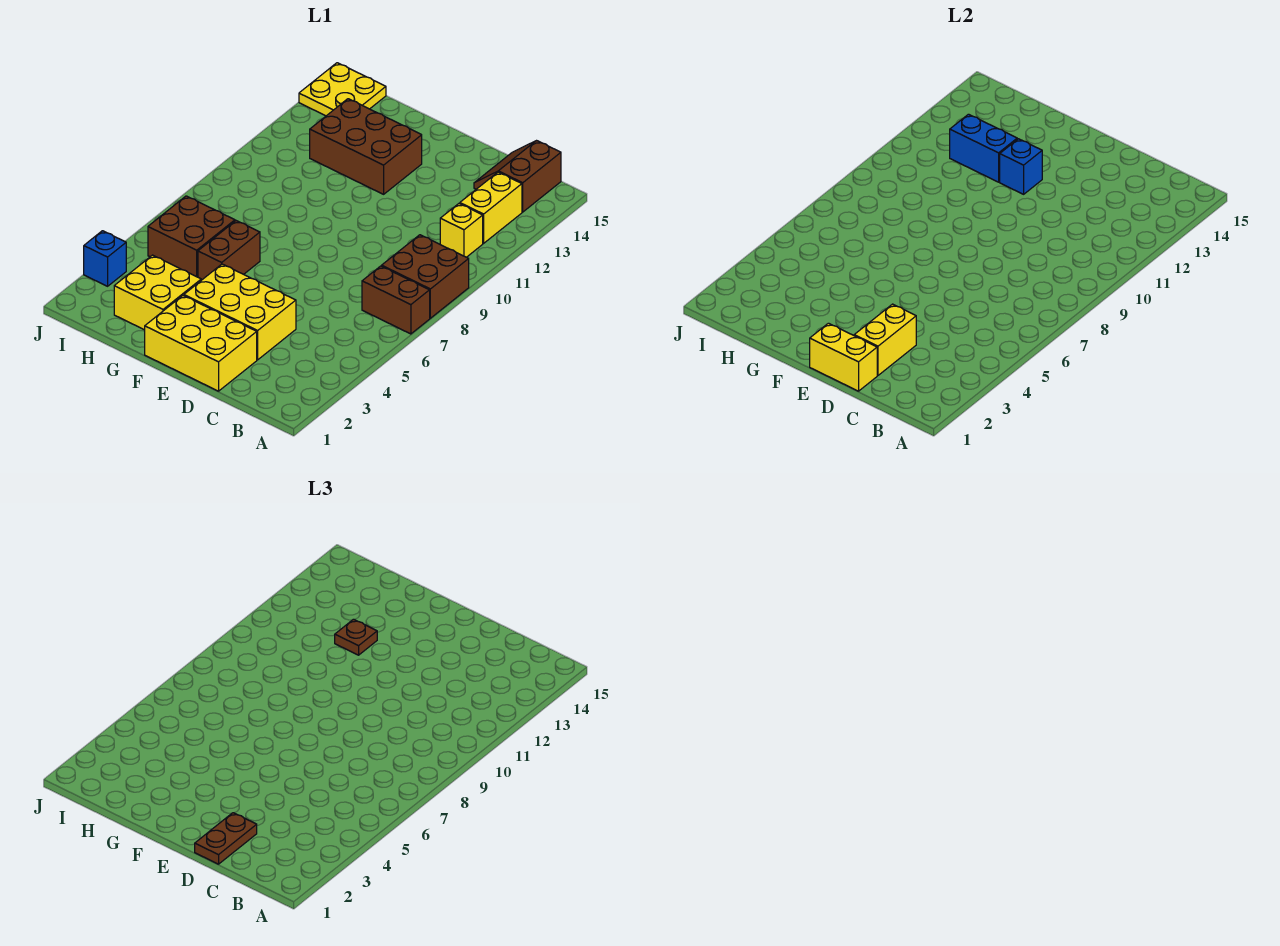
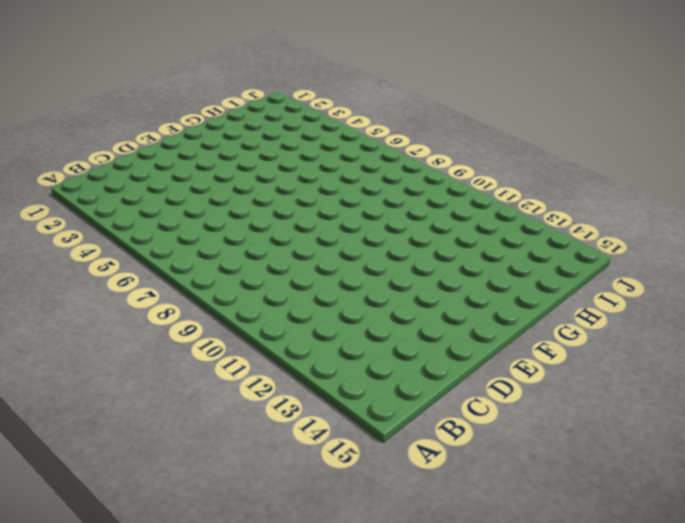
none -> brown 1x2 brick [362,266,430,334]
none -> brown 2x2 brick [382,235,469,318]
none -> yellow 1x1 brick [440,204,483,257]

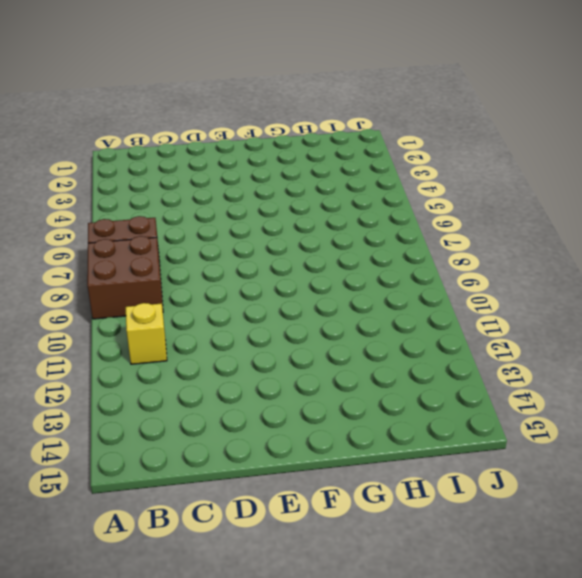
none -> yellow 1x2 brick [460,172,522,243]
none -> brown 2x2 slope [474,141,561,212]
none -> yellow 2x3 brick [145,296,257,391]

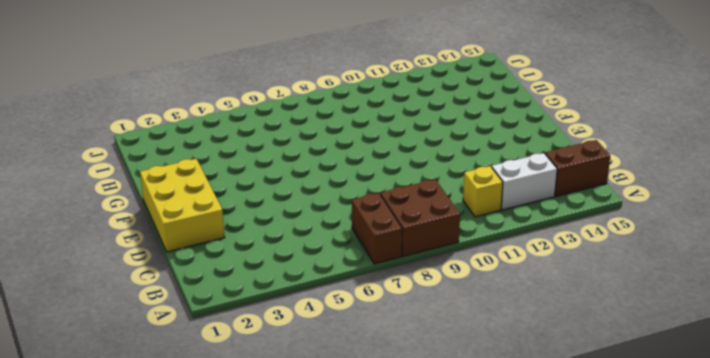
white 1x2 brick [492,153,557,210] -> yellow 1x2 brick [460,172,522,243]
none -> yellow 2x3 brick [184,264,296,360]
none -> brown 2x3 brick [310,99,422,194]
none -> yellow 2x2 brick [114,255,201,330]

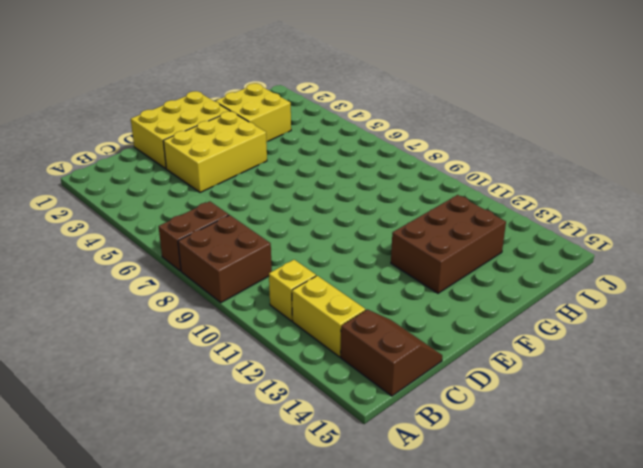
none -> brown 1x2 brick [198,221,260,280]
none -> brown 2x2 brick [148,196,235,277]
none -> yellow 2x2 plate [299,63,386,116]

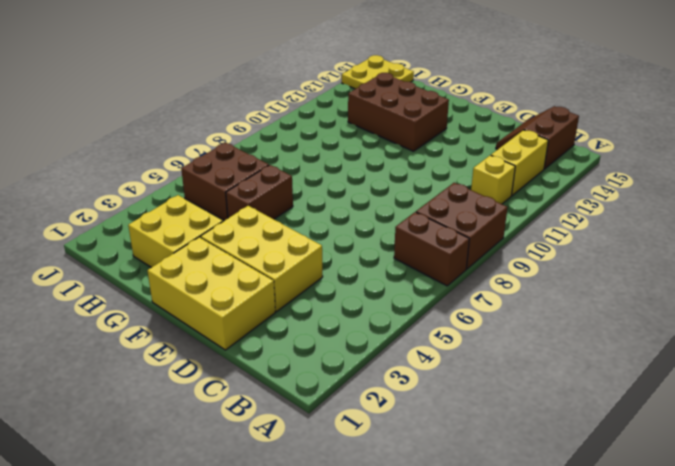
none -> blue 1x1 brick [84,231,126,286]
none -> yellow 1x2 brick [810,323,877,391]
none -> yellow 1x2 brick [854,304,916,375]

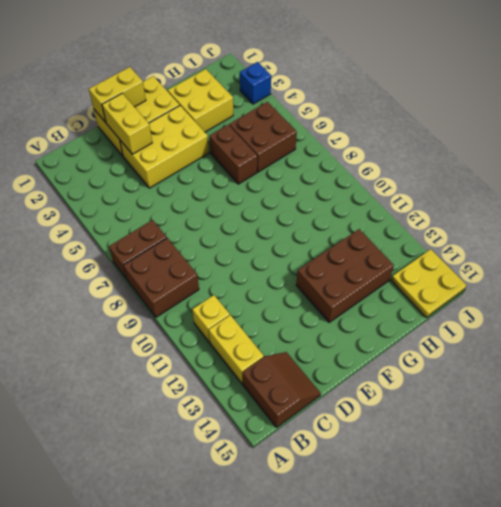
none -> blue 1x1 brick [1000,139,1042,194]
none -> blue 1x2 brick [950,114,1017,182]
none -> brown 1x2 plate [195,813,257,864]

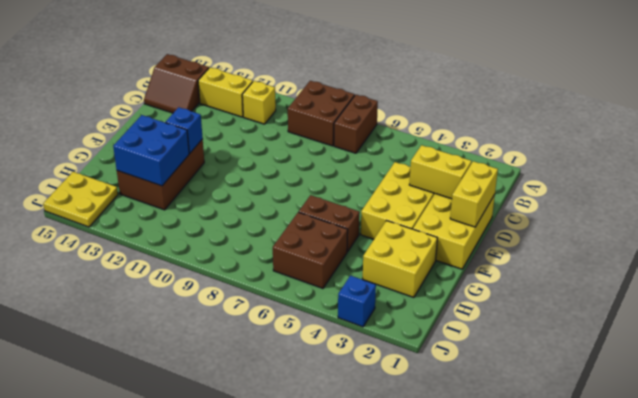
blue 2x2 brick [113,115,189,186] -> blue 1x2 brick [950,114,1017,182]
none -> brown 1x2 plate [195,813,257,864]
none -> brown 1x1 plate [335,619,377,655]

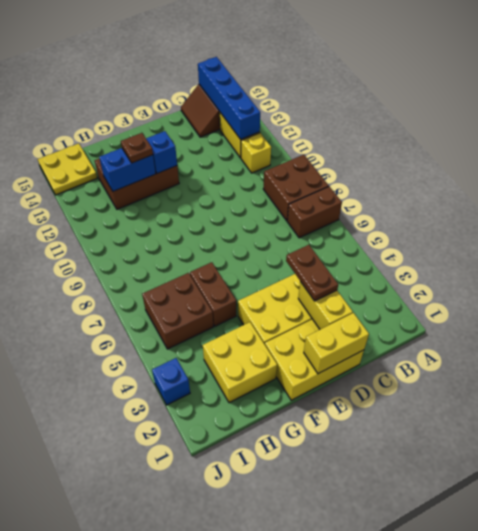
blue 1x4 brick [198,57,260,139] -> none
brown 1x2 plate [286,245,338,301] -> brown 1x2 plate moved to [195,813,257,864]

